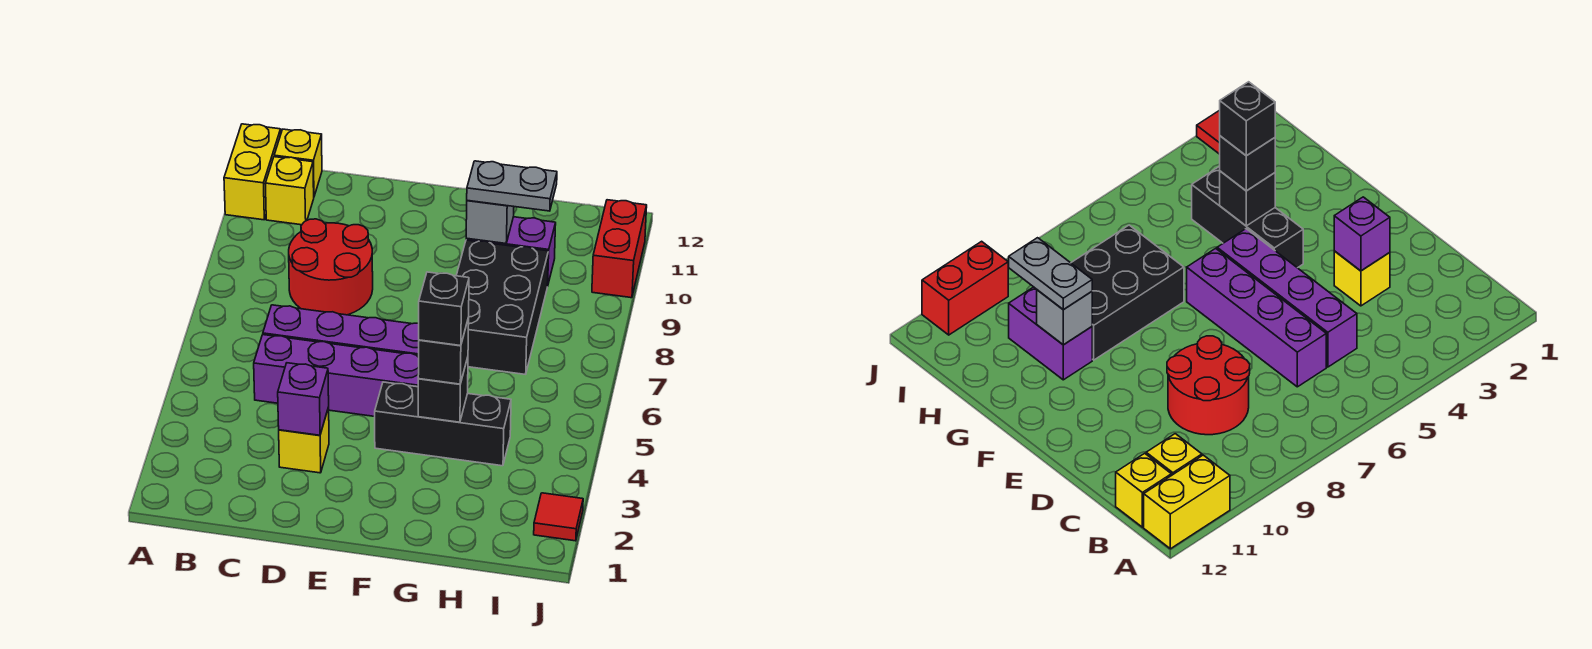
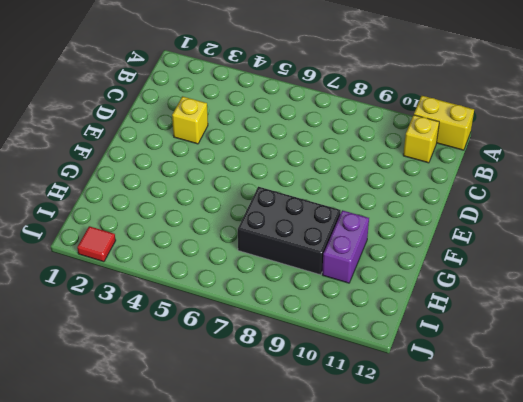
none -> yellow 1x1 brick [274,129,322,196]
none -> purple 1x4 brick [254,335,419,417]
none -> purple 1x4 brick [263,305,419,355]

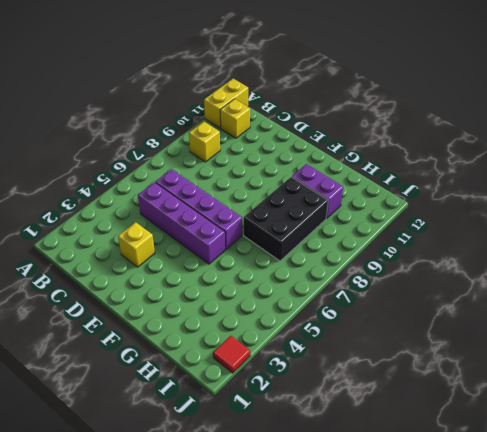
yellow 1x1 brick [189,122,220,162] -> yellow 1x1 brick moved to [274,129,322,196]
none -> red 2x2 round brick [289,219,373,315]
none -> black 1x3 brick [375,382,511,466]
none -> red 1x2 brick [592,200,647,298]

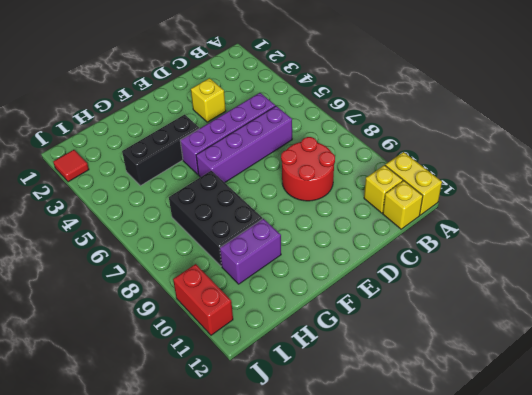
none -> purple 1x1 brick [278,363,329,435]
none -> black 1x1 brick [418,357,468,422]
none -> grey 1x1 brick [466,200,514,243]

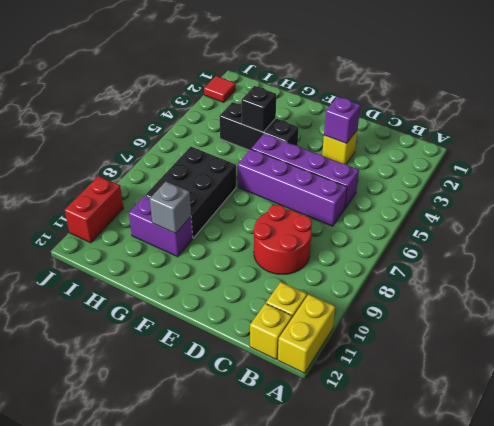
none -> black 1x1 brick [418,318,469,384]
none -> grey 1x2 plate [467,161,557,211]
none -> black 1x1 brick [419,272,469,346]

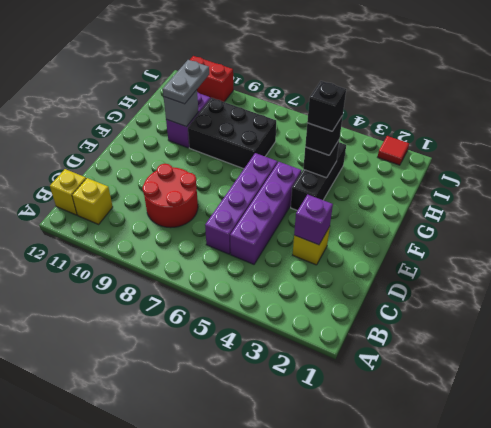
none -> yellow 1x2 brick [224,124,281,220]

